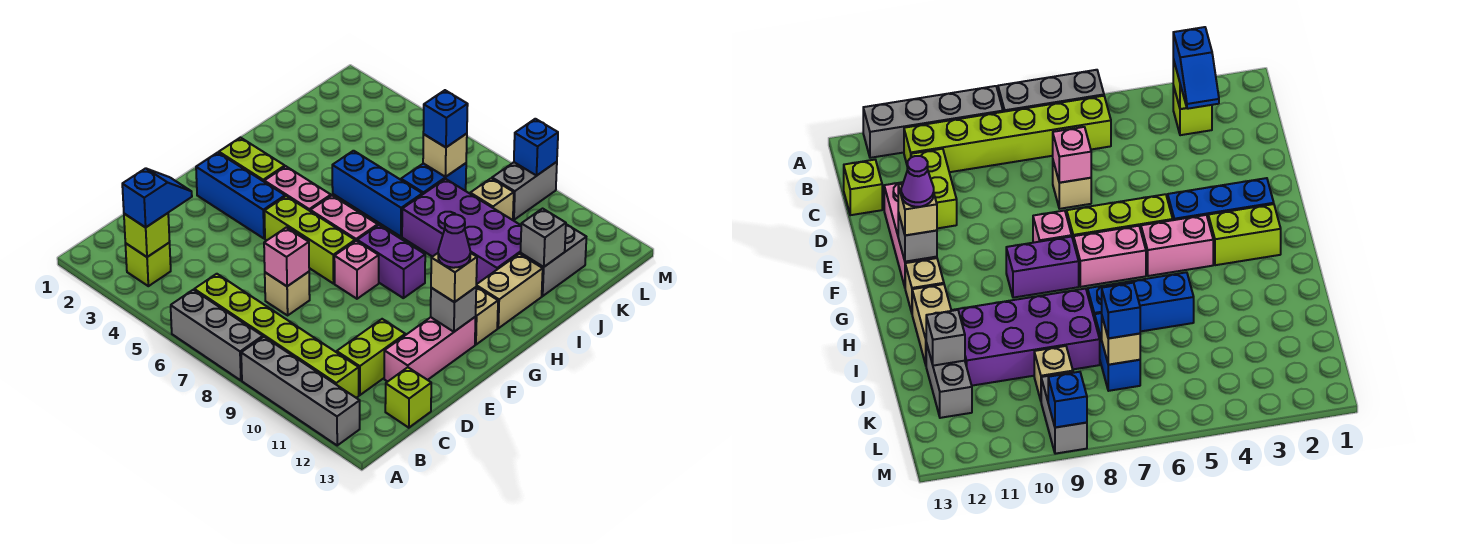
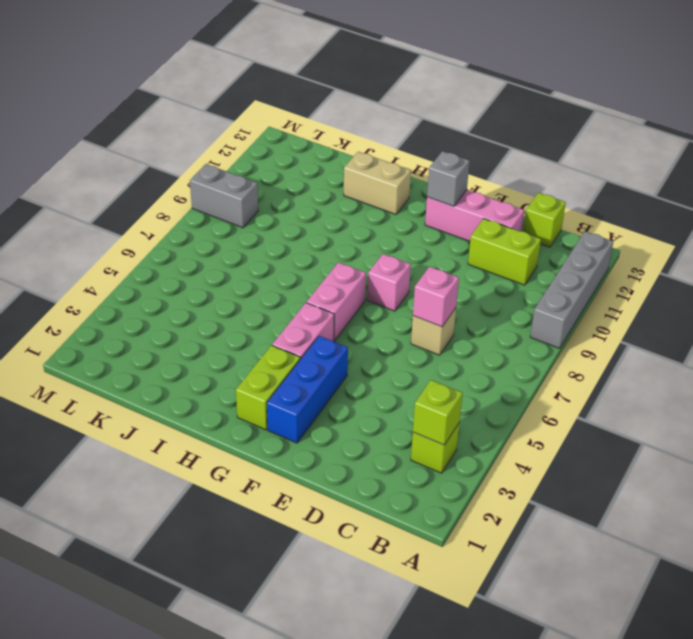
none -> grey 1x3 brick [171,290,263,380]
none -> lime 1x6 brick [194,274,359,398]
none -> lime 1x3 brick [264,196,355,284]
none -> purple 1x2 brick [357,225,425,298]

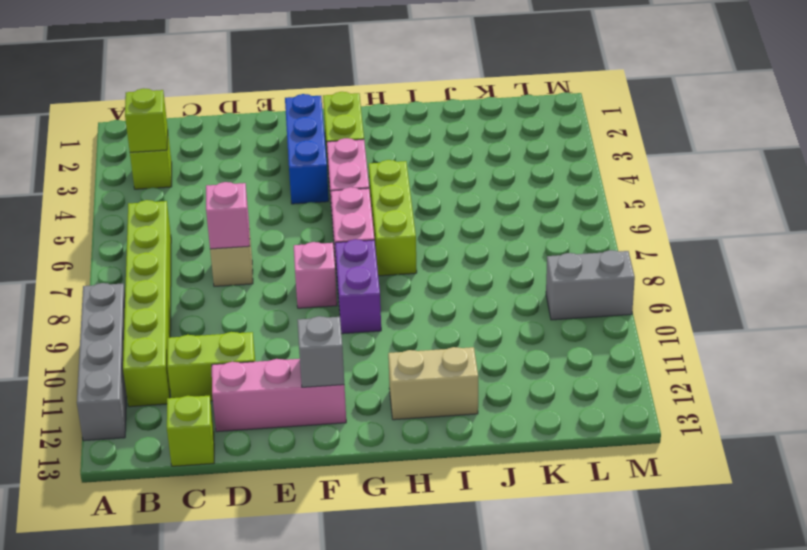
lime 1x3 brick [369,160,417,276] -> lime 1x3 brick moved to [264,196,355,284]
none -> grey 1x3 brick [171,290,263,380]
none -> tan 1x1 brick [475,287,498,345]
none -> blue 1x3 brick [332,151,422,237]
none -> purple 2x4 brick [402,179,521,284]

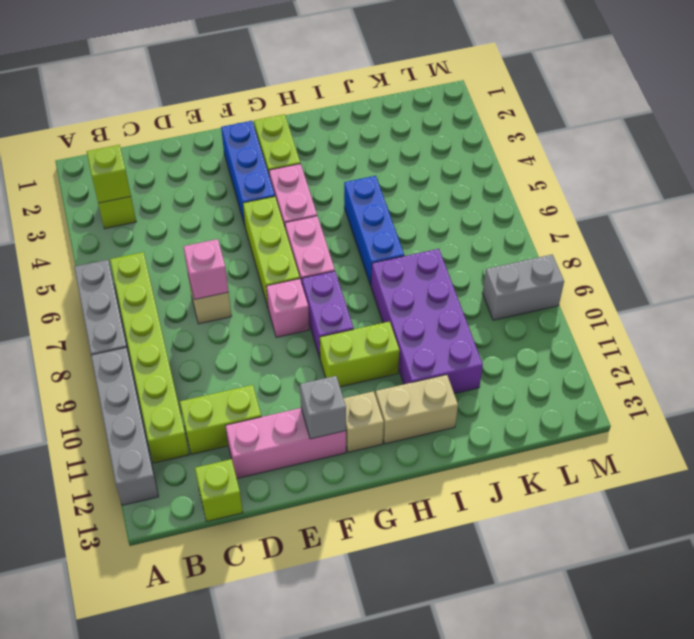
lime 1x2 brick [320,322,400,387] -> none
none -> blue 1x2 brick [401,163,466,195]
none -> grey 1x2 brick [520,224,586,296]
none -> tan 1x1 brick [470,178,514,220]
none -> grey 1x1 brick [520,209,566,267]

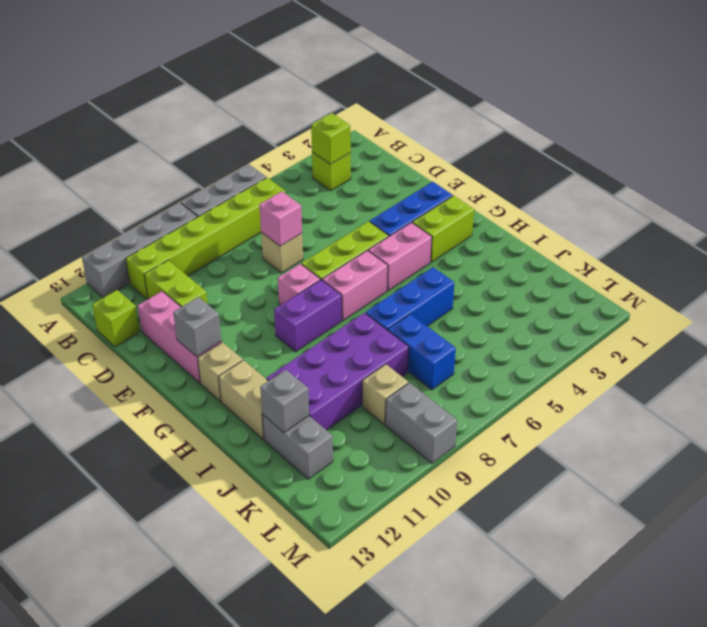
none -> tan 1x1 brick [423,134,467,177]
none -> blue 1x1 brick [514,119,558,176]
none -> blue 1x2 slope [122,168,192,227]
none -> tan 1x1 brick [431,253,477,302]

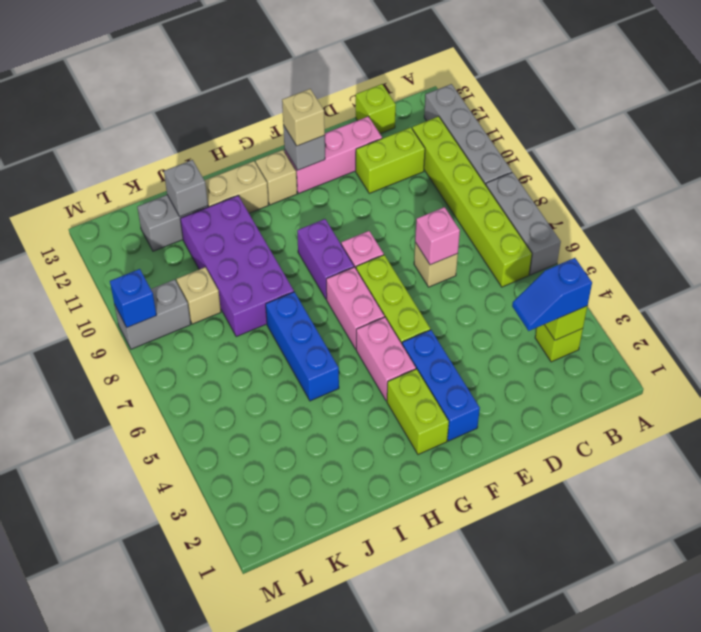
none -> blue 1x2 brick [401,163,466,195]
none -> tan 1x1 brick [423,134,467,177]
none -> blue 1x1 brick [423,90,468,147]
none -> purple 1x1 cone [438,215,470,268]

